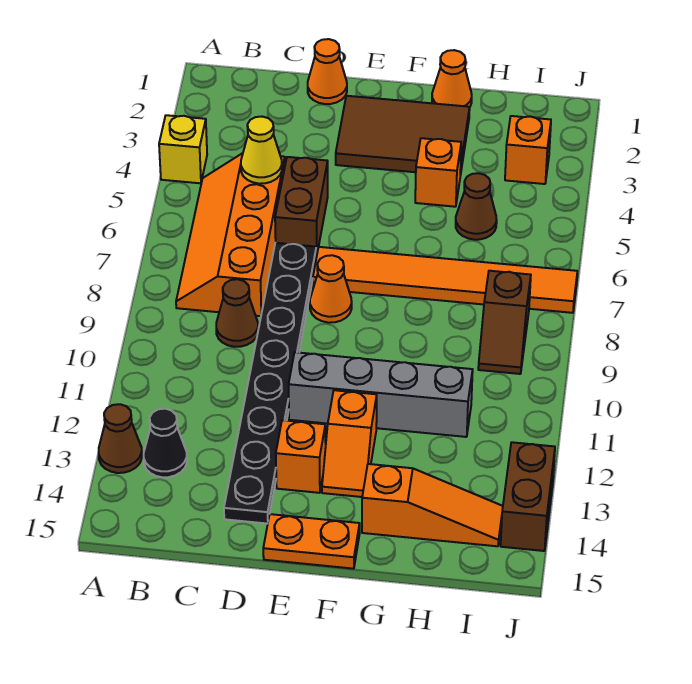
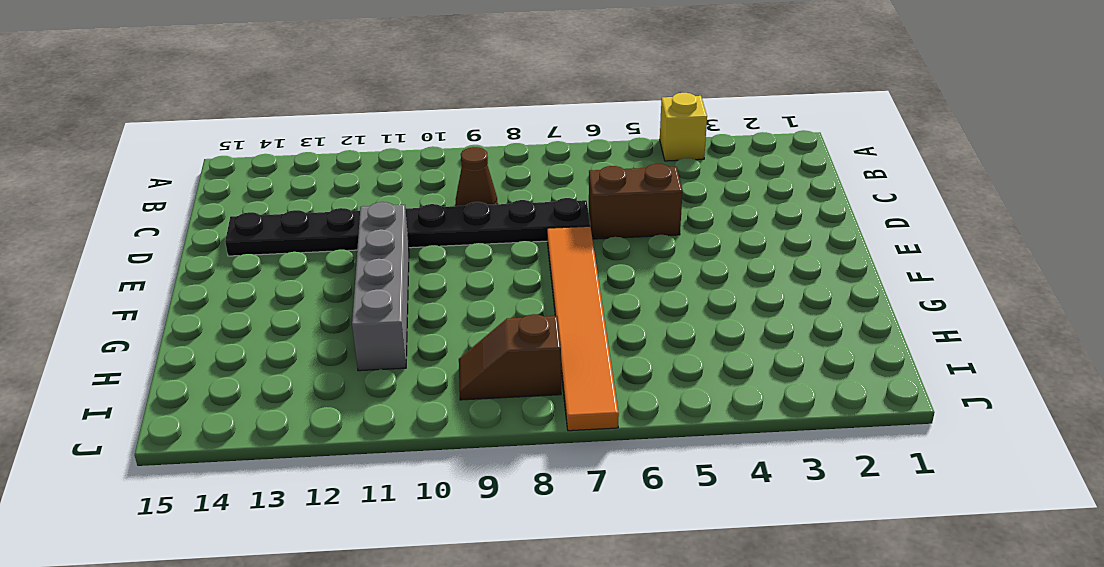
none -> brown 1x1 cone [99,404,142,473]
none -> orange 2x4 slope [176,153,285,316]
none -> black 1x1 cone [144,409,187,477]

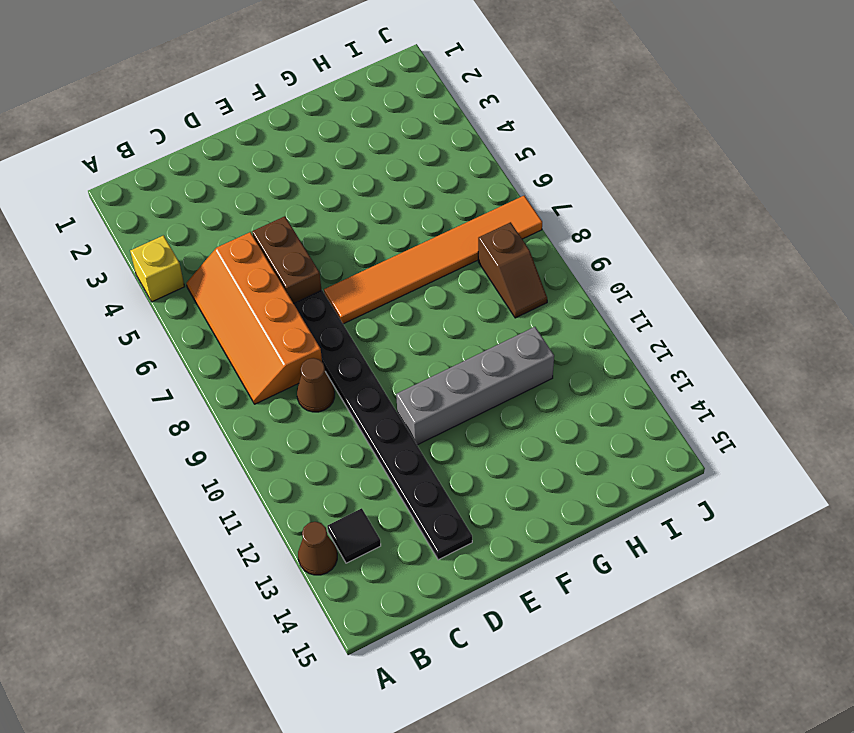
black 1x1 tile [327,508,381,563] -> black 1x1 cone [144,409,187,477]
none -> orange 1x1 cone [308,39,347,104]
none -> brown 2x3 tile [336,96,470,175]
none -> orange 1x1 cone [310,255,352,323]

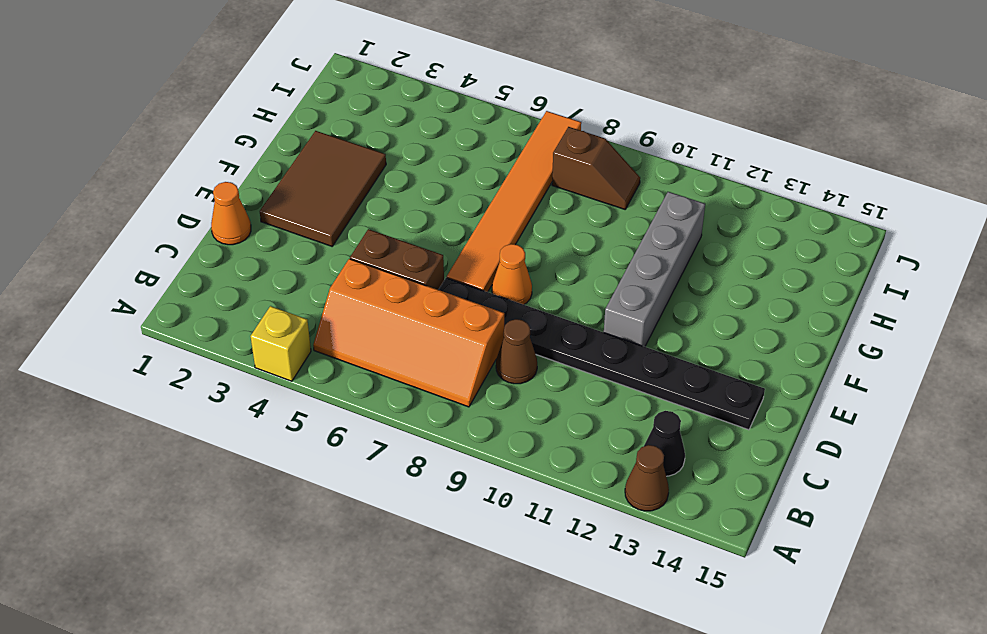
none -> orange 1x1 brick [276,420,326,493]
none -> orange 1x2 plate [263,514,360,569]
none -> orange 1x2 slope [322,390,377,497]

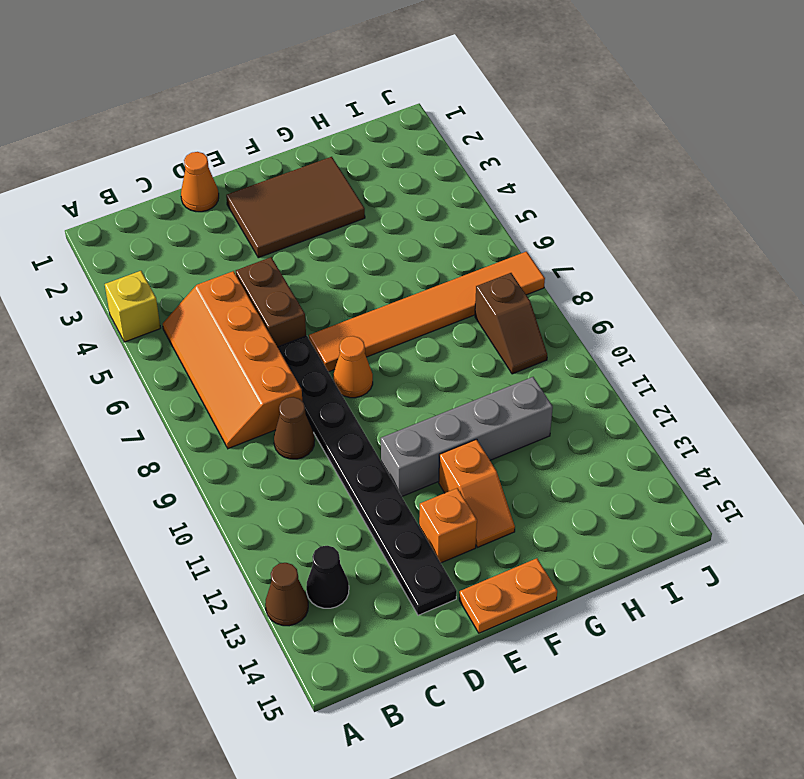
none -> orange 1x1 cone [432,50,472,107]
none -> orange 1x1 brick [415,138,461,207]
none -> orange 1x3 slope [362,464,503,546]

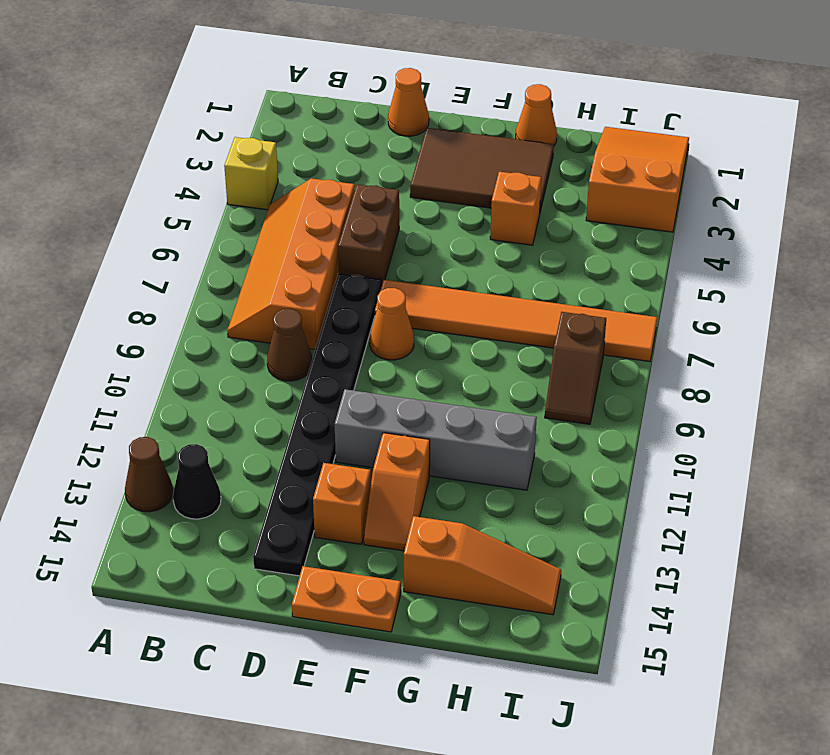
orange 2x3 slope [586,127,689,232] -> orange 1x1 brick [505,116,551,184]
none -> brown 1x1 cone [456,173,497,240]
none -> brown 1x2 brick [501,442,555,551]
none -> yellow 1x1 cone [241,117,282,184]

